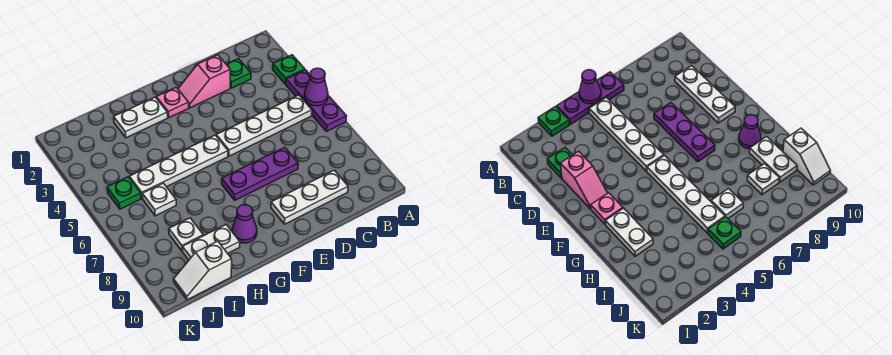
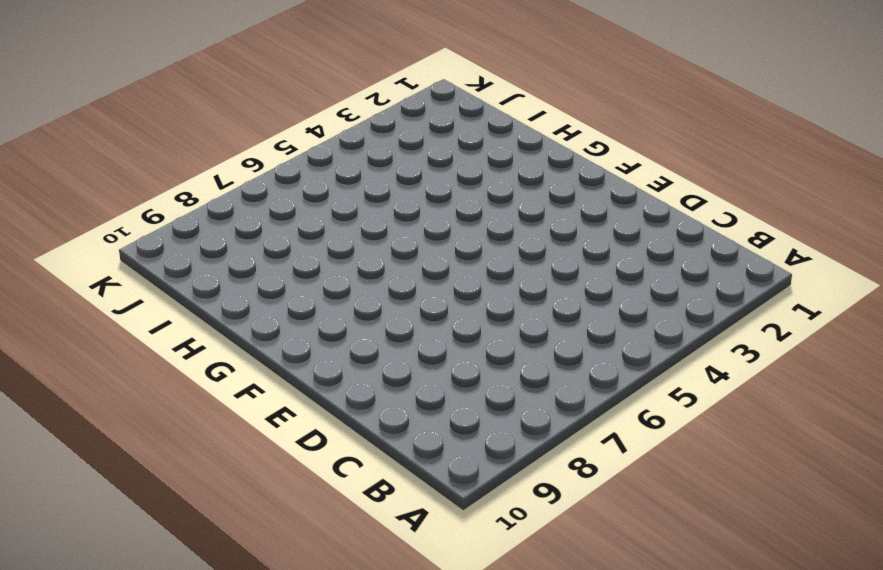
none -> green 1x1 plate [273,55,305,84]
none -> purple 1x3 plate [286,70,347,131]
none -> white 1x4 plate [216,95,312,156]

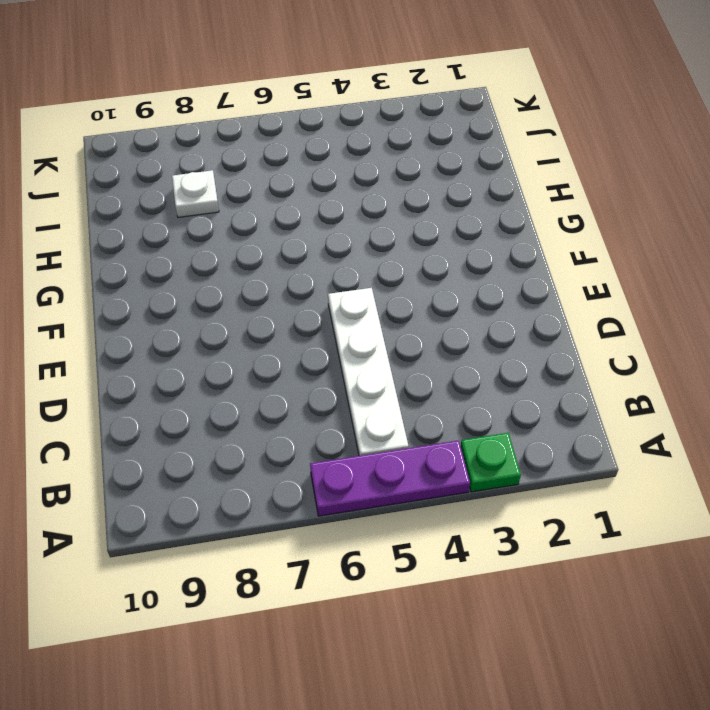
none -> green 1x1 plate [226,59,251,88]
none -> white 1x3 plate [271,170,348,224]
none -> pink 1x2 slope [178,55,230,108]

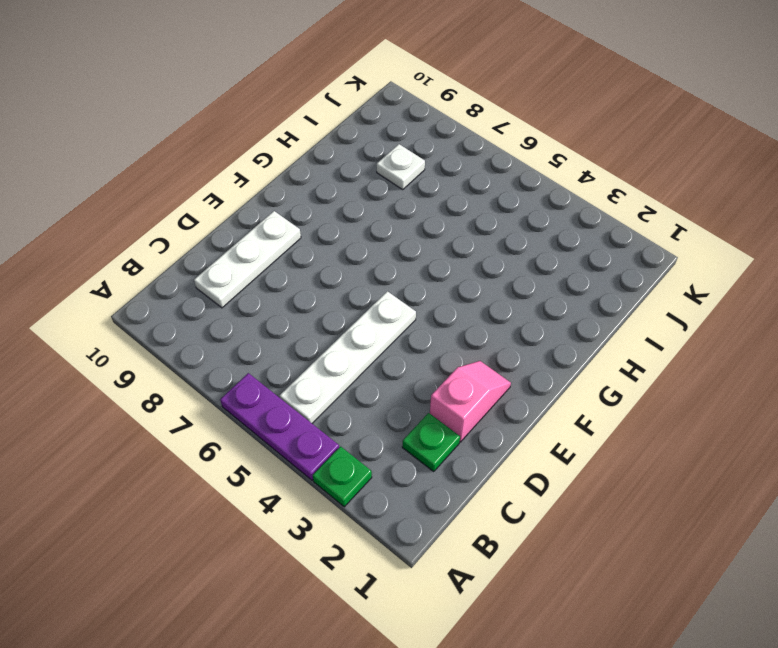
none -> purple 1x3 plate [222,147,298,200]
none -> pink 1x1 plate [156,87,189,117]
none -> white 1x4 plate [130,135,228,198]

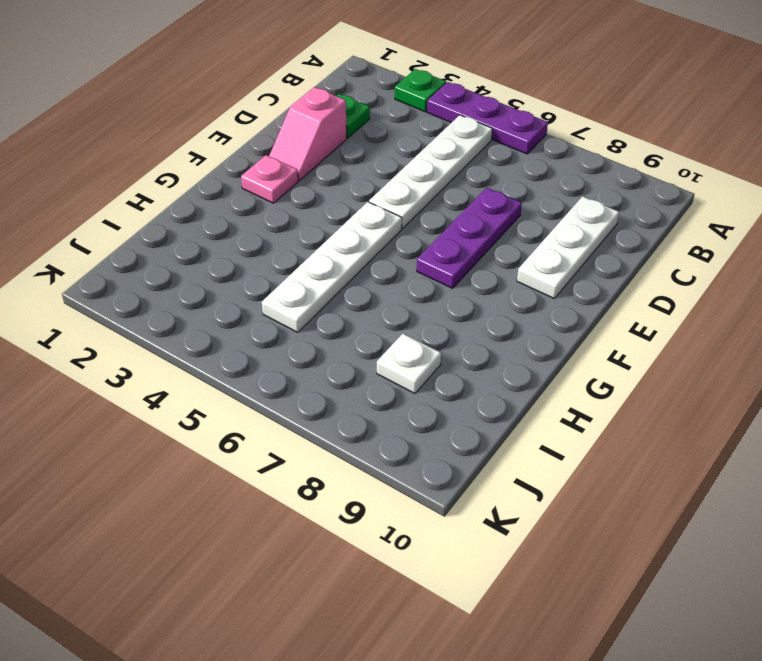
none -> white 1x2 plate [114,97,168,138]
none -> purple 1x1 cone [232,205,257,243]
none -> white 1x2 plate [183,225,240,260]

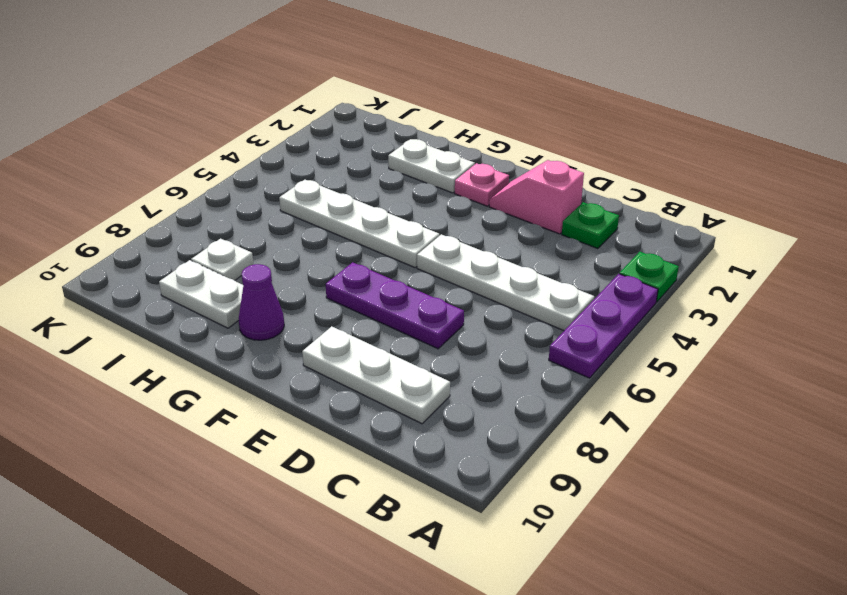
none -> white 1x1 plate [142,183,176,216]
none -> white 1x2 slope [174,241,232,300]
none -> green 1x1 plate [107,177,141,209]

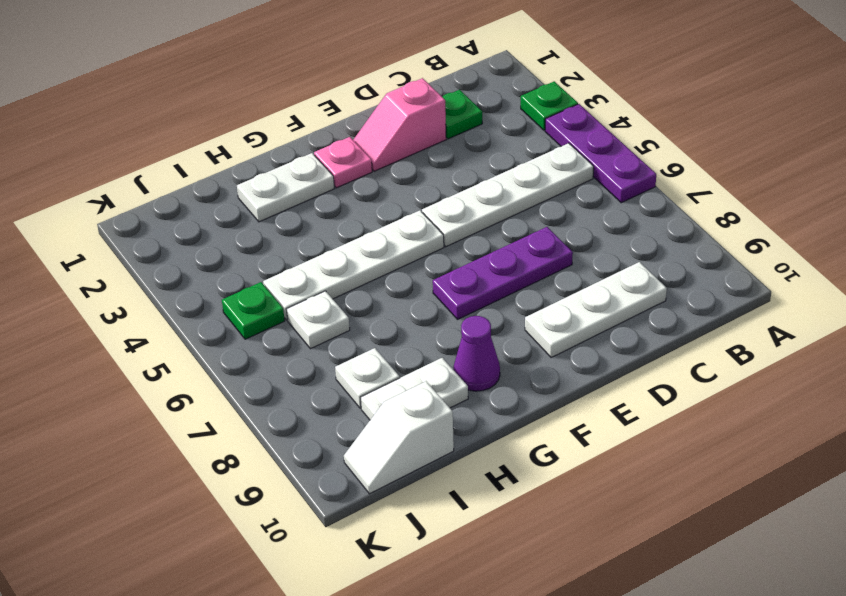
none -> purple 1x1 cone [304,68,328,106]

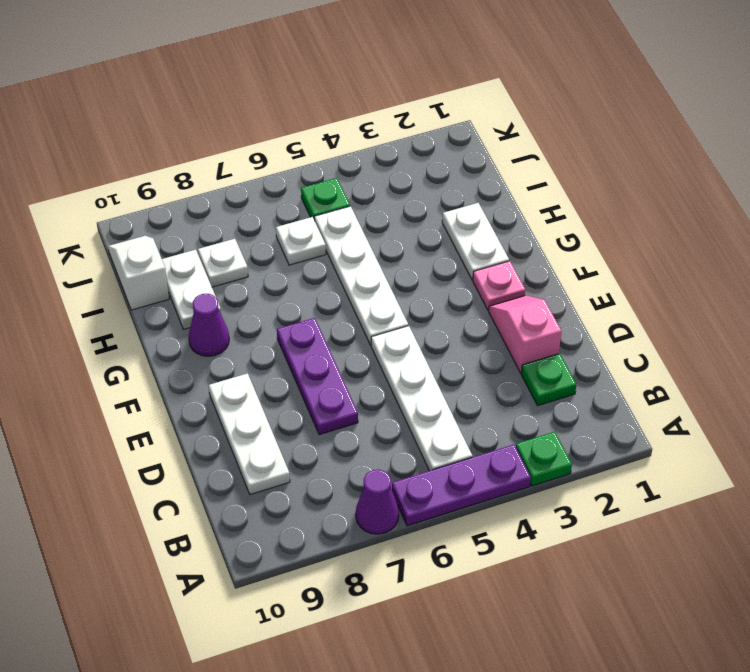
purple 1x1 cone [356,470,399,534] -> purple 1x1 cone moved to [304,68,328,106]

